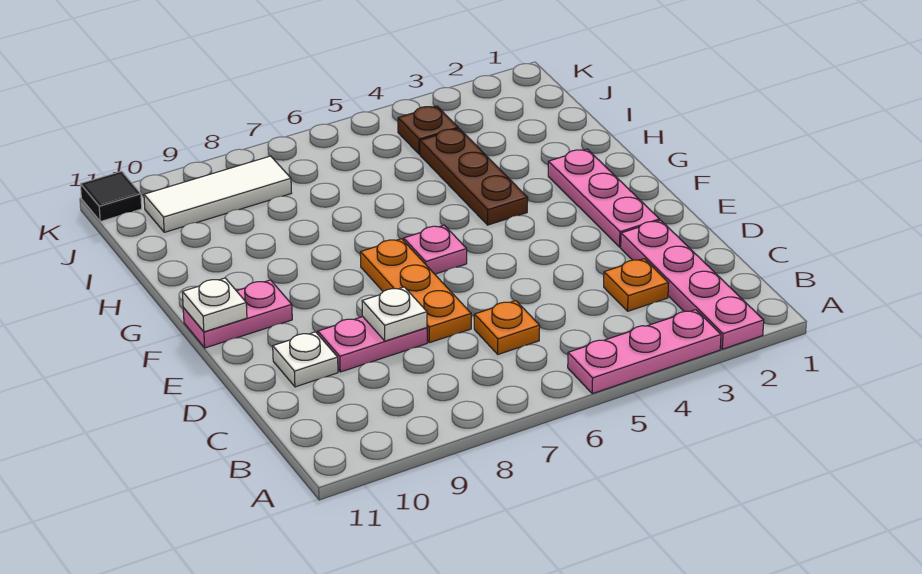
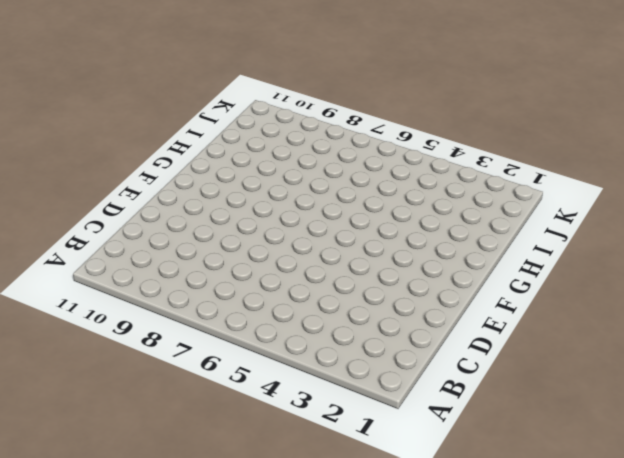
none -> pink 1x4 plate [621,220,764,349]
none -> pink 1x3 plate [568,310,721,394]
none -> orange 1x1 plate [604,259,669,311]

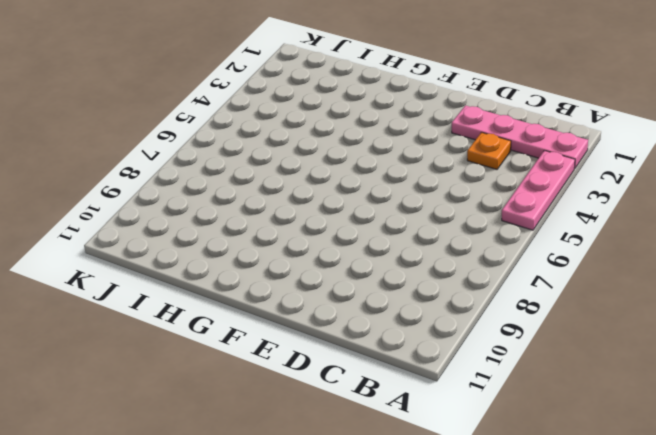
none -> orange 1x1 plate [474,301,540,354]
none -> orange 1x3 plate [360,239,471,343]
none -> pink 1x2 plate [318,317,427,372]

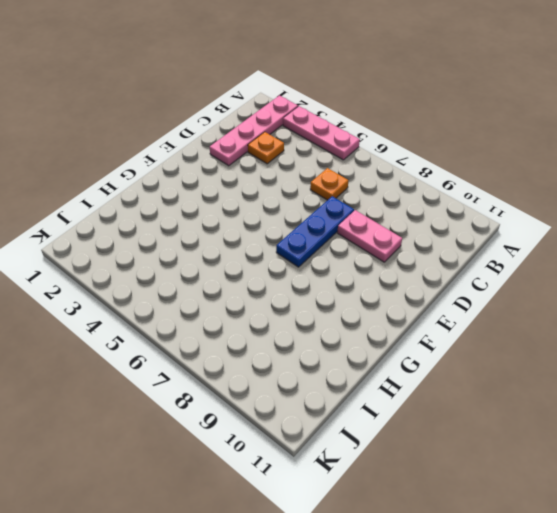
blue 1x3 plate [276,196,354,267] -> orange 1x3 plate [360,239,471,343]
none -> white 1x1 plate [273,332,338,387]
none -> pink 1x3 plate [548,149,660,247]
none -> pink 1x1 plate [404,225,467,274]

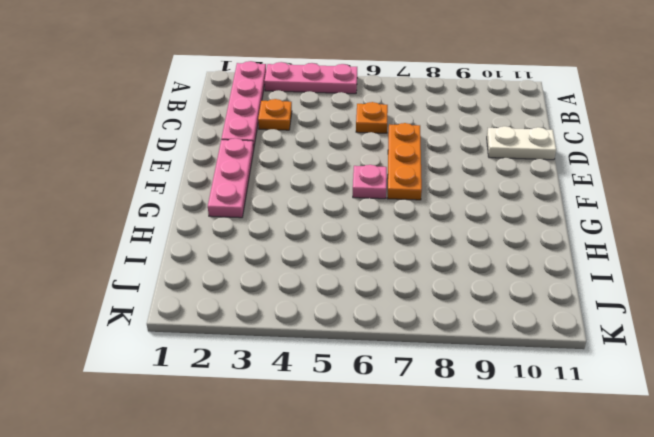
white 1x2 plate [487,126,556,160] -> white 1x1 plate [273,332,338,387]
none -> pink 1x2 plate [318,317,427,372]
none -> pink 1x2 plate [183,280,292,348]
none -> brown 1x3 plate [420,129,528,225]

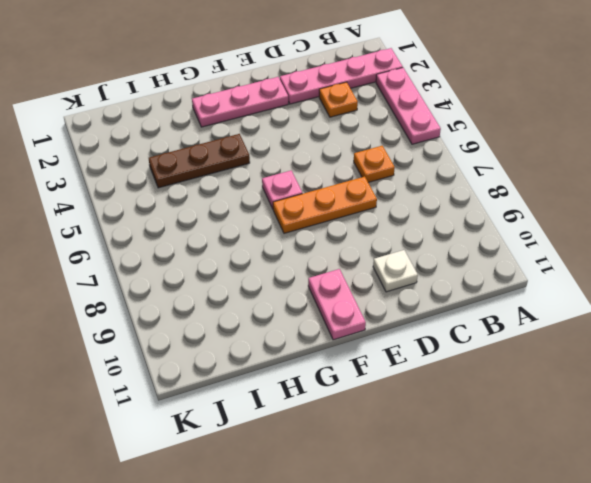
none -> pink 1x2 plate [318,317,427,372]
none -> brown 1x1 plate [398,106,458,154]
none -> white 1x3 tile [144,156,291,232]

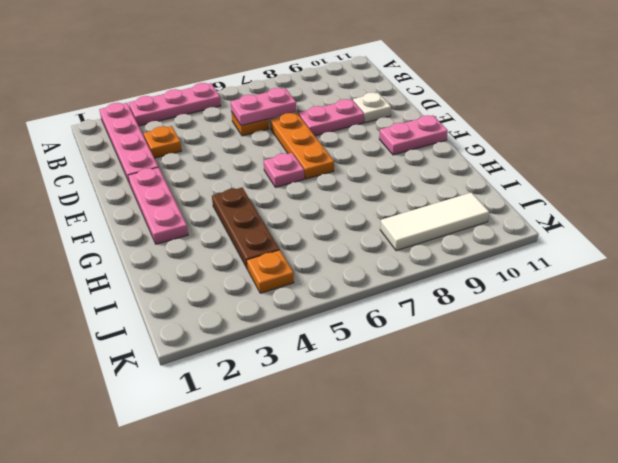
pink 1x2 plate [231,88,297,126] -> none
orange 1x1 plate [247,250,294,293] -> brown 1x1 plate [398,106,458,154]
none -> black 1x1 tile [80,171,142,221]
none -> white 1x1 plate [362,287,427,341]
none -> white 1x1 plate [182,278,247,332]

